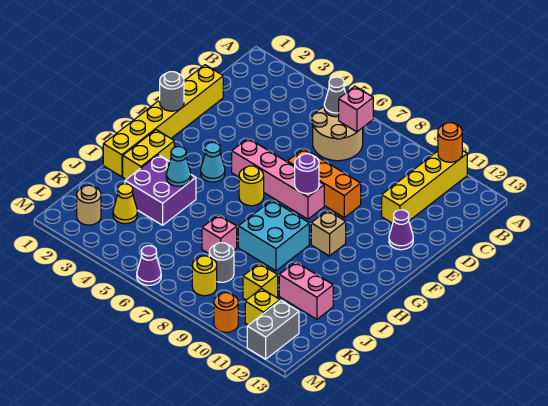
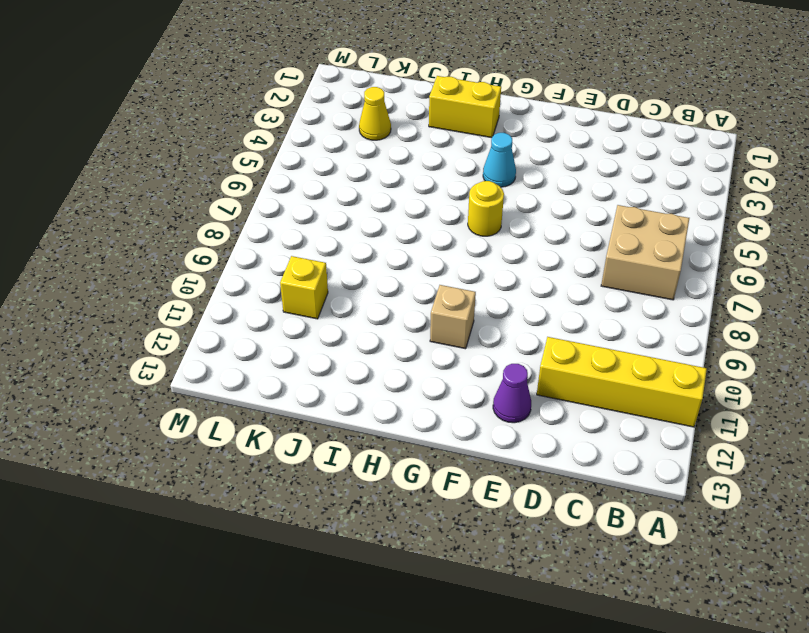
tan 2x2 brick [601,205,689,300] -> tan 2x2 round brick [312,107,363,161]
none -> yellow 1x6 brick [103,65,223,177]
none -> orange 1x3 brick [287,148,361,217]
none -> pink 1x4 brick [232,138,324,219]

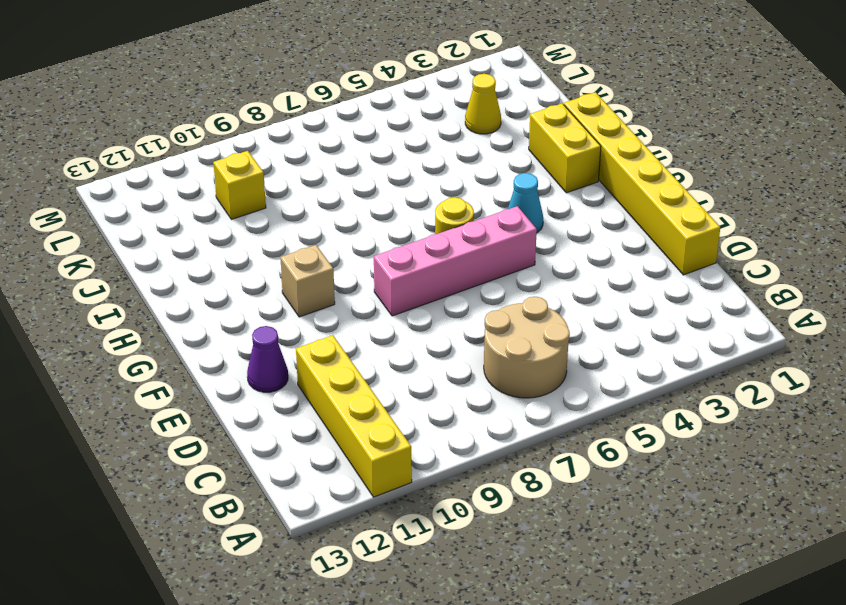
none -> orange 1x3 brick [287,148,361,217]
none -> cyan 2x2 brick [238,200,309,271]
none -> purple 2x2 brick [125,155,196,225]

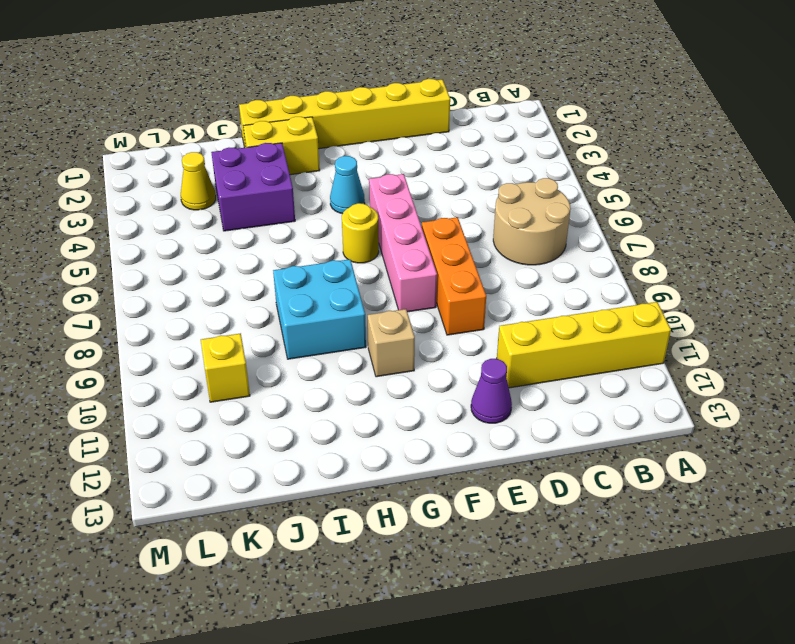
none -> pink 1x1 brick [202,215,237,253]
none -> pink 1x2 brick [279,262,333,319]
none -> grey 1x1 round brick [209,243,234,282]

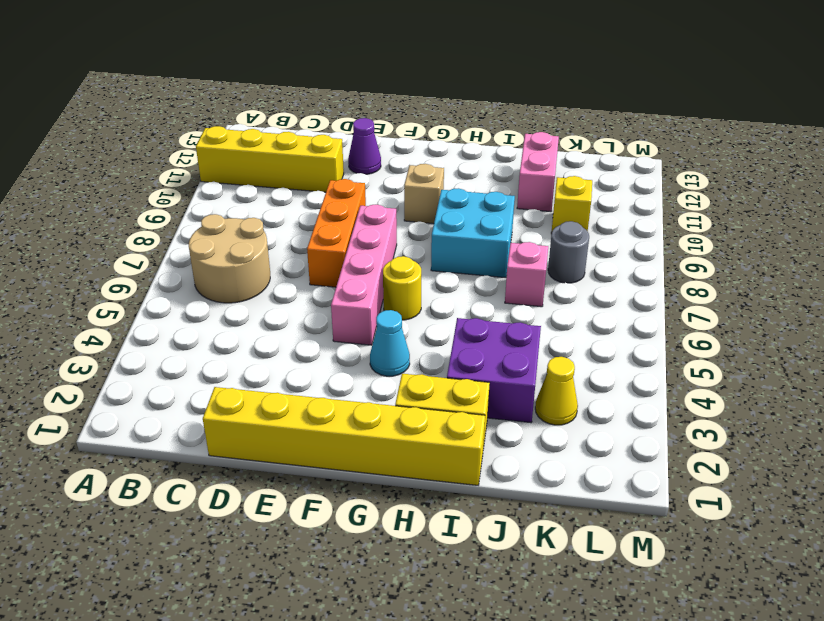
none -> tan 1x1 round brick [77,185,101,225]
none -> yellow 1x1 round brick [192,256,217,296]
none -> yellow 1x1 brick [245,288,280,325]

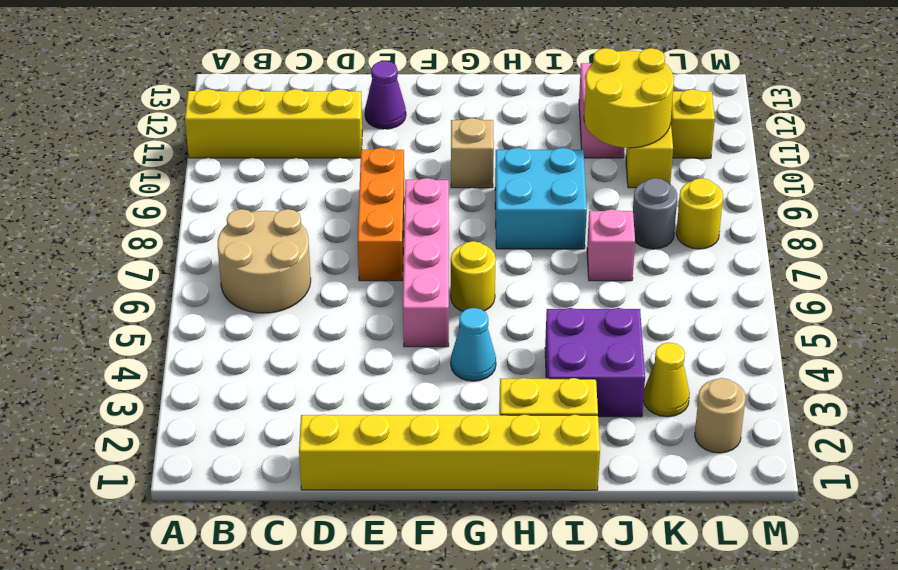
yellow 2x2 round brick [584,48,674,148] -> none
none -> grey 1x2 brick [247,300,299,359]
none -> purple 1x1 cone [137,246,161,285]
none -> orange 1x1 round brick [214,293,238,332]

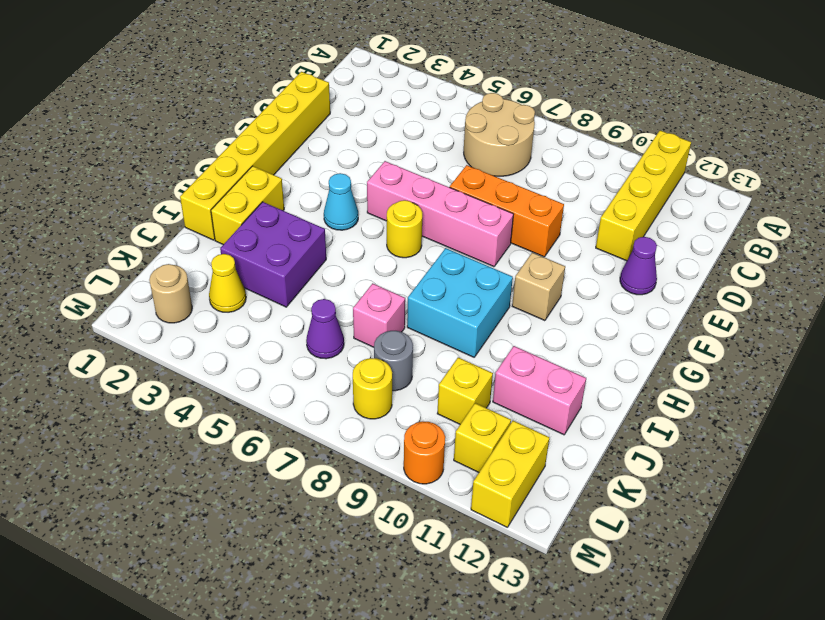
purple 1x1 cone [306,299,344,359] -> purple 1x1 cone moved to [137,246,161,285]
yellow 1x2 brick [471,421,549,527] -> grey 1x2 brick [247,300,299,359]
none -> orange 1x1 round brick [438,123,462,162]
none -> grey 1x1 cone [324,77,346,117]
none -> pink 1x1 brick [339,86,373,132]

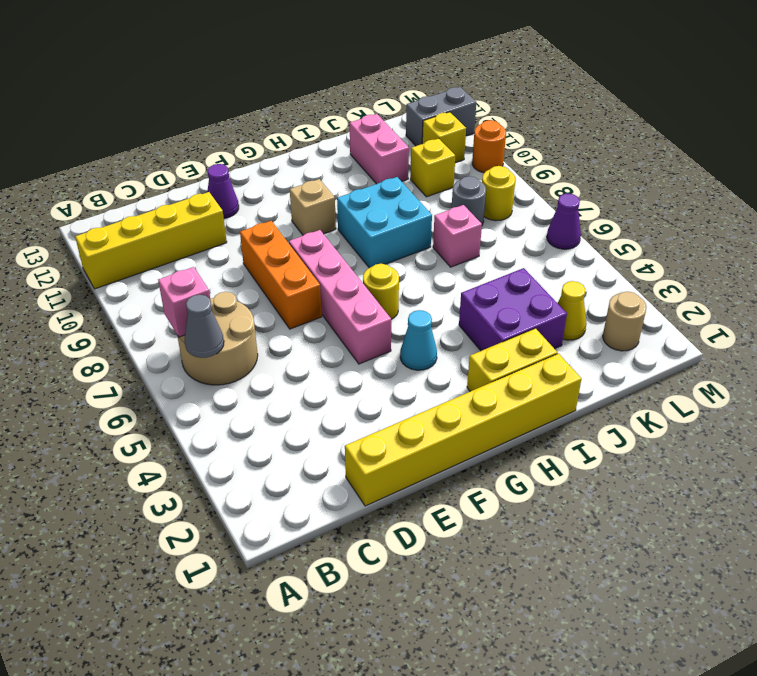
none -> orange 1x1 round brick [438,123,462,162]
none -> grey 1x1 round brick [160,72,184,111]
none -> purple 1x1 round brick [295,154,319,193]

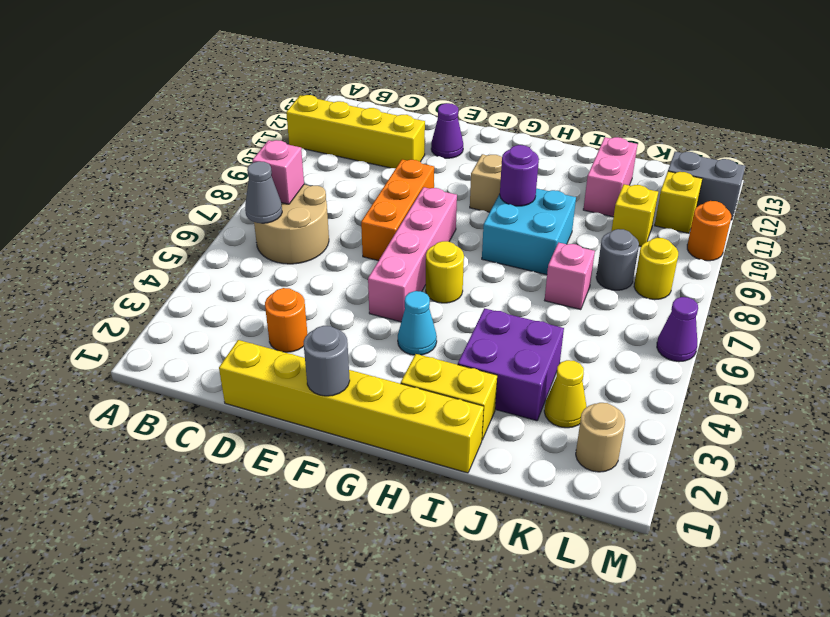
orange 1x1 round brick [265,288,307,352] -> orange 1x1 round brick moved to [438,123,462,162]
purple 1x1 round brick [500,145,539,206] -> purple 1x1 round brick moved to [295,154,319,193]
none -> cyan 1x1 cone [166,147,191,186]

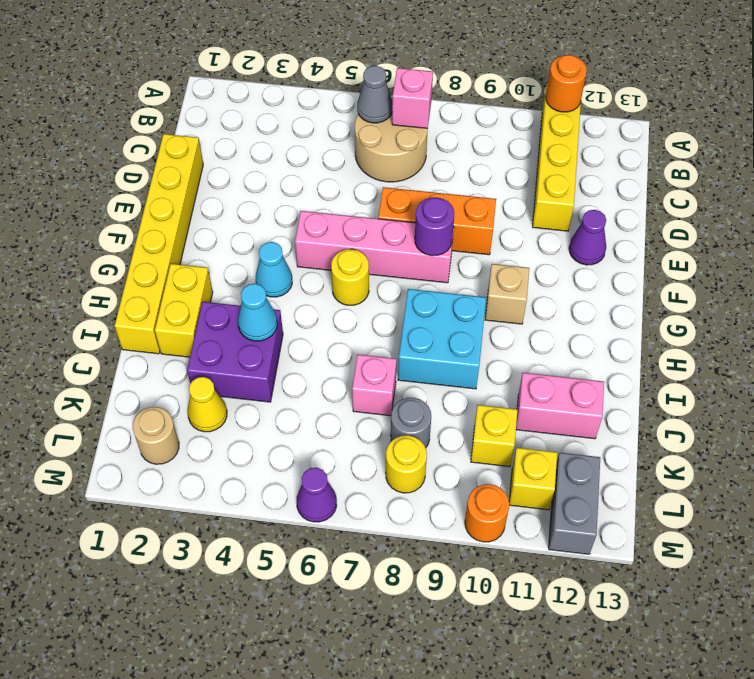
none -> grey 1x1 round brick [160,72,184,111]

